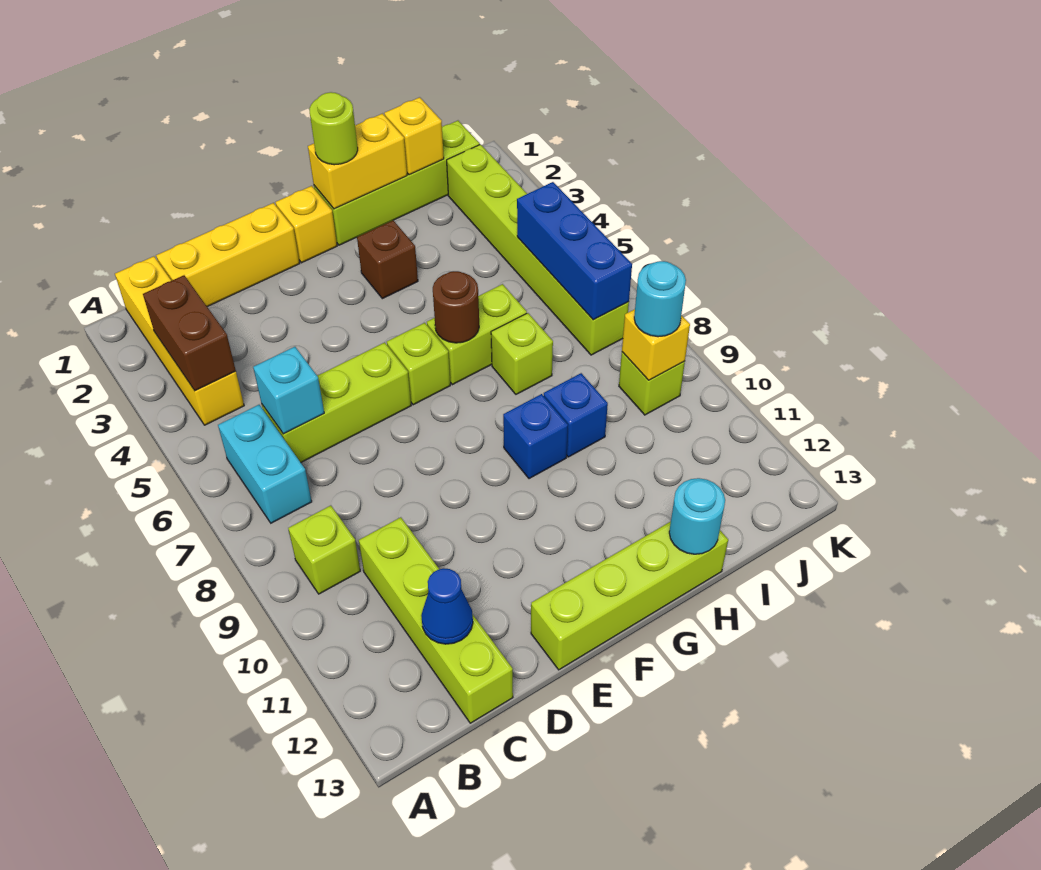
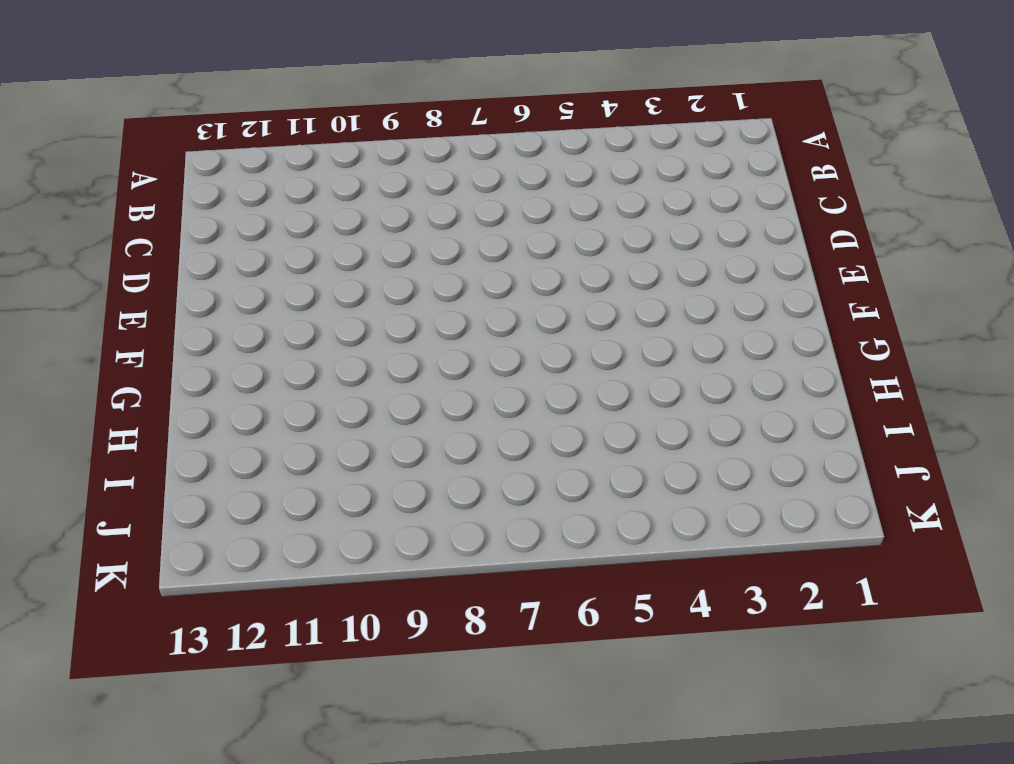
none -> yellow 1x4 brick [115,256,244,425]
none -> cyan 1x2 brick [218,405,312,523]
none -> lime 1x1 brick [288,506,360,594]

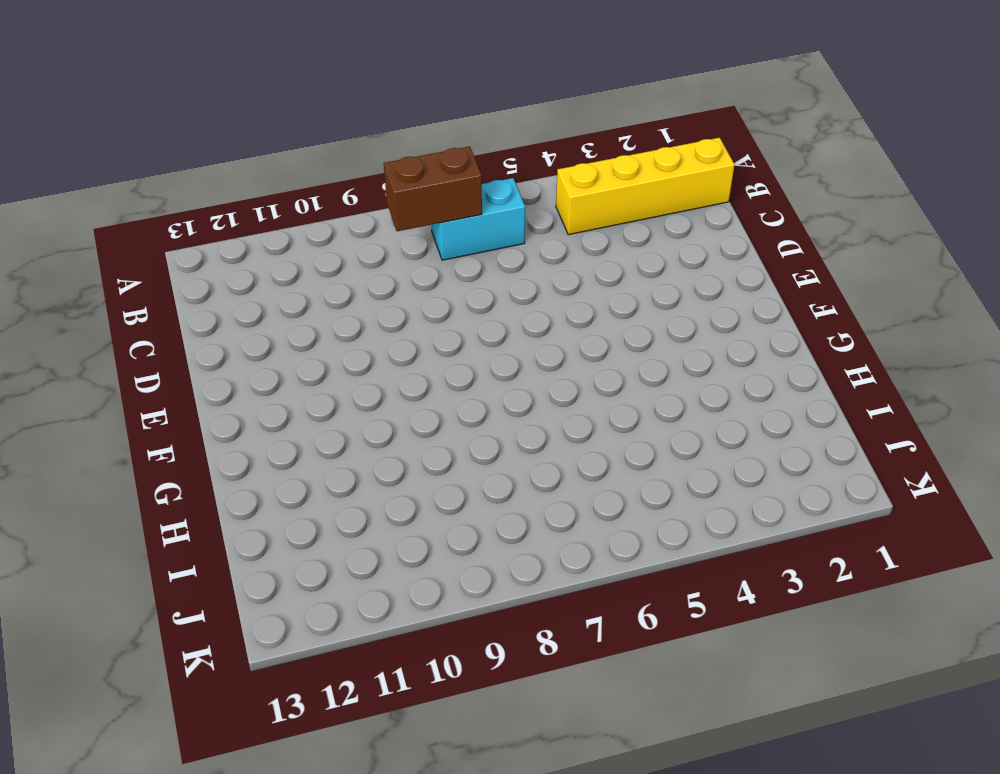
brown 1x2 brick [384,146,482,231] -> brown 1x2 brick moved to [143,275,236,391]
none -> lime 1x1 brick [288,506,360,594]
none -> yellow 1x3 brick [156,203,300,307]
none -> lime 1x3 brick [262,343,411,462]

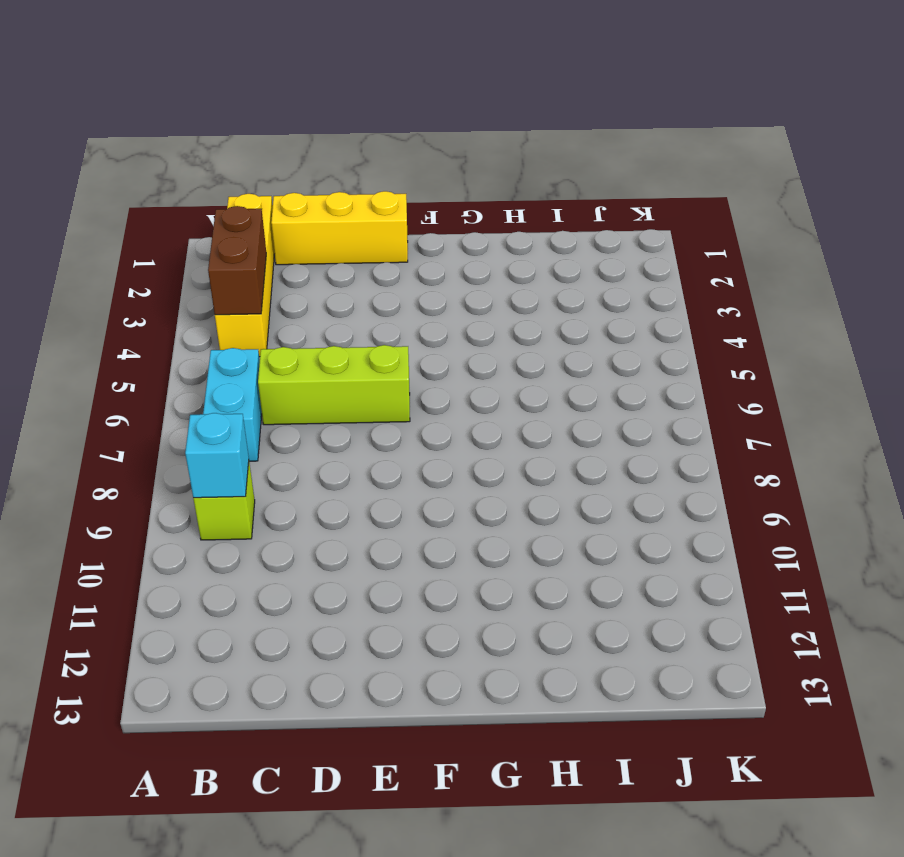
cyan 1x1 brick [185,413,249,498] -> cyan 1x1 brick moved to [253,347,324,434]
none -> lime 1x4 brick [359,517,513,723]
none -> lime 1x4 brick [531,522,728,670]
none -> yellow 1x1 brick [276,186,337,263]

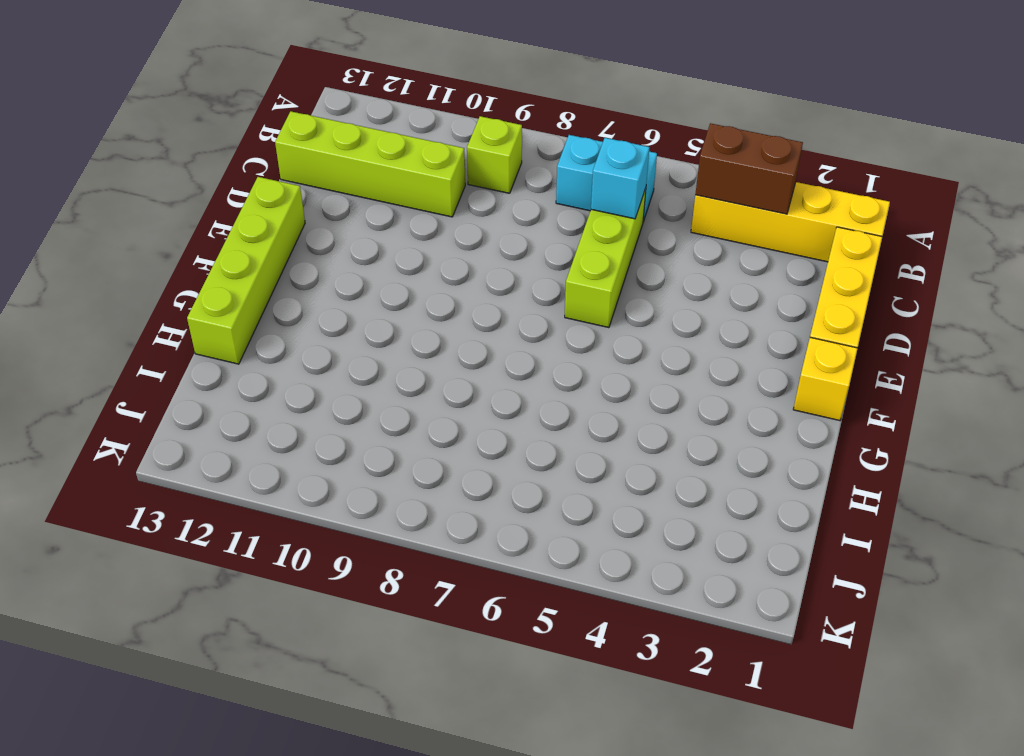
none -> lime 1x1 brick [387,323,450,405]
none -> lime 1x4 brick [314,121,480,245]
none -> brown 1x1 brick [357,220,418,299]

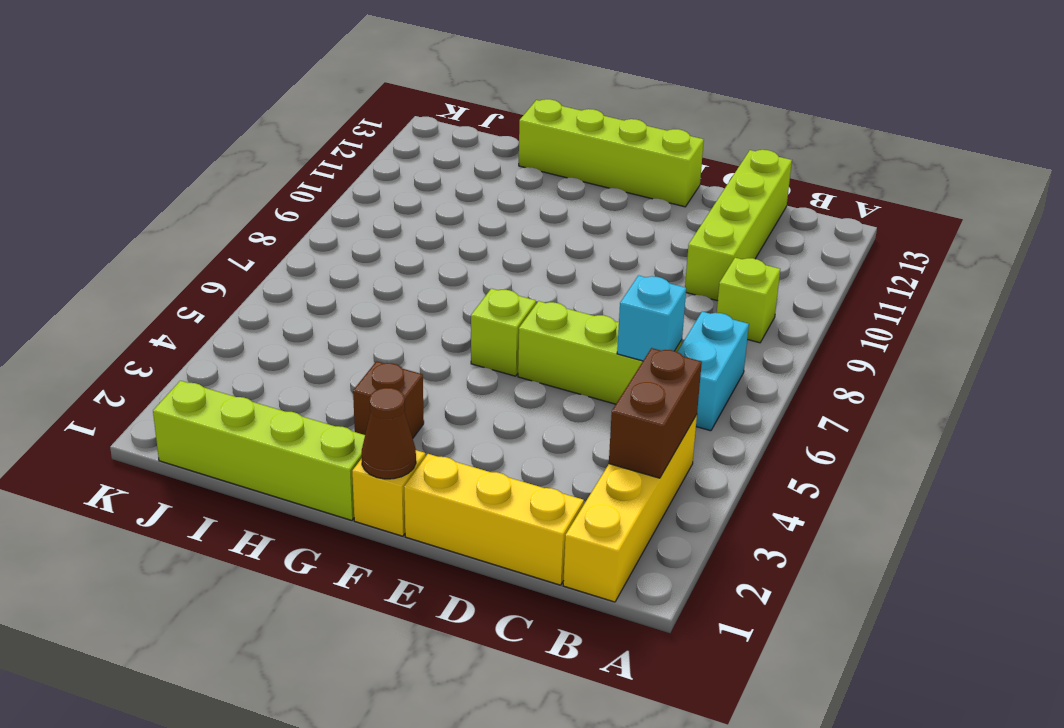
brown 1x1 cone [362,388,416,479] -> none
none -> lime 1x2 brick [427,284,527,385]
none -> blue 1x1 brick [503,394,568,479]
none -> lime 1x1 brick [491,313,553,394]

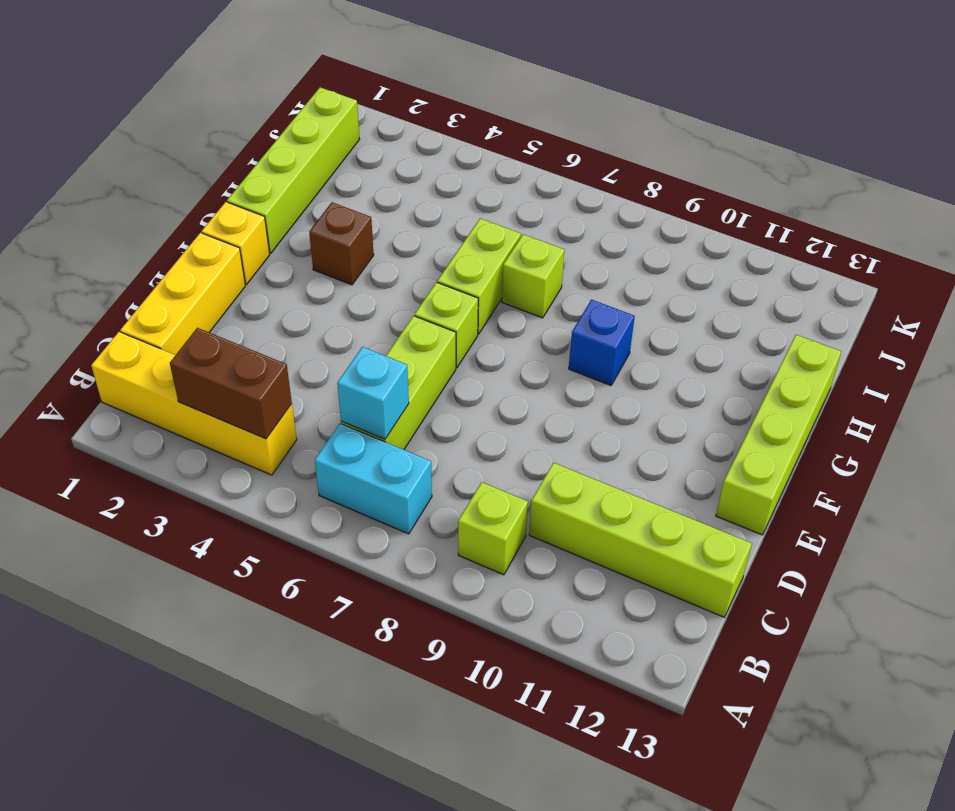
none -> blue 1x1 brick [544,373,608,457]
none -> lime 1x6 brick [447,145,629,355]
none -> lime 1x1 brick [619,352,685,415]

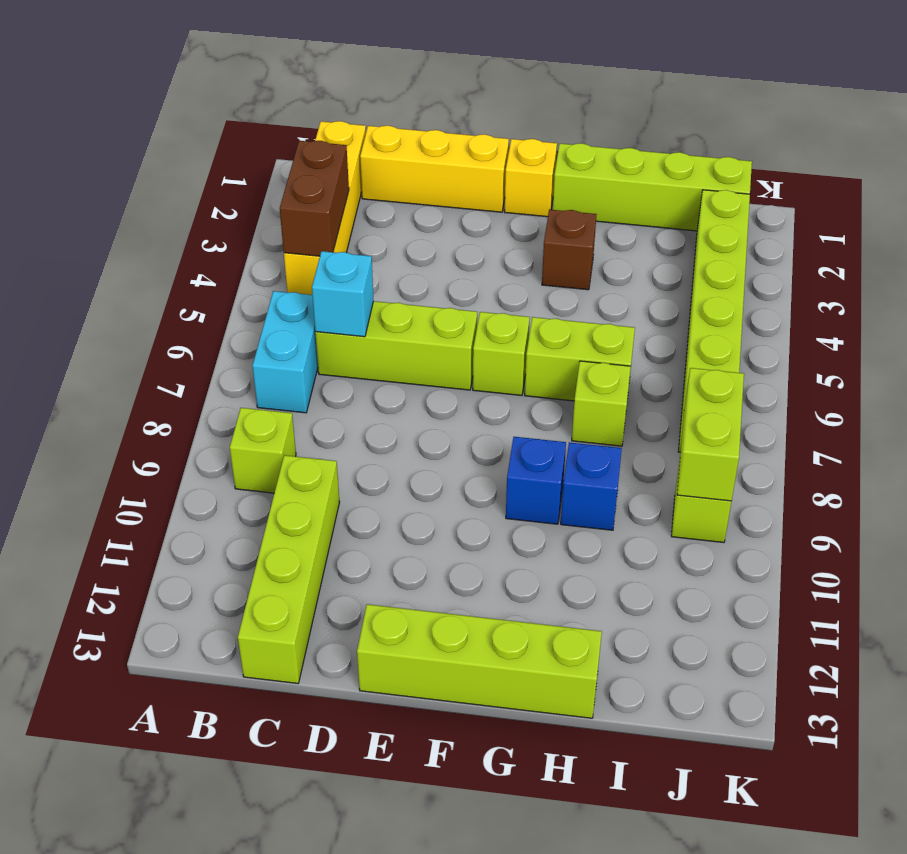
lime 1x2 brick [677,368,744,501] -> yellow 1x1 brick [622,309,690,380]
none -> blue 1x1 cone [421,569,473,644]
none -> yellow 1x2 brick [308,114,407,209]
none -> brown 1x1 round brick [433,271,479,343]

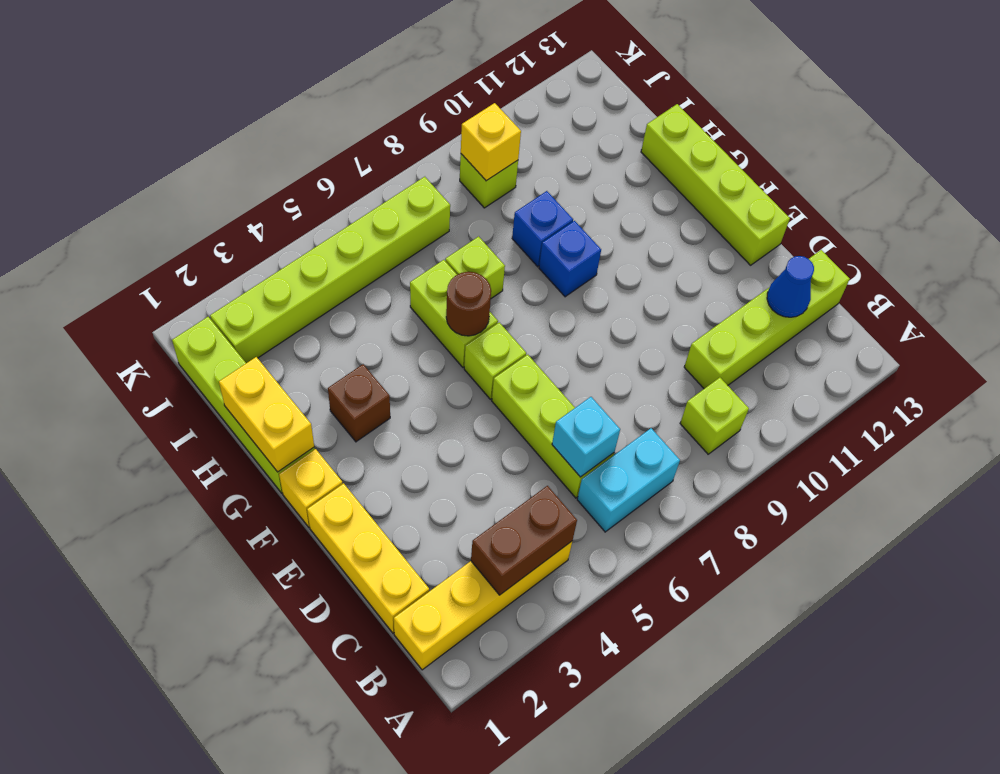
none -> cyan 1x1 round brick [669,478,725,554]
none -> yellow 1x1 brick [384,97,444,175]
none -> blue 1x3 brick [517,182,632,320]

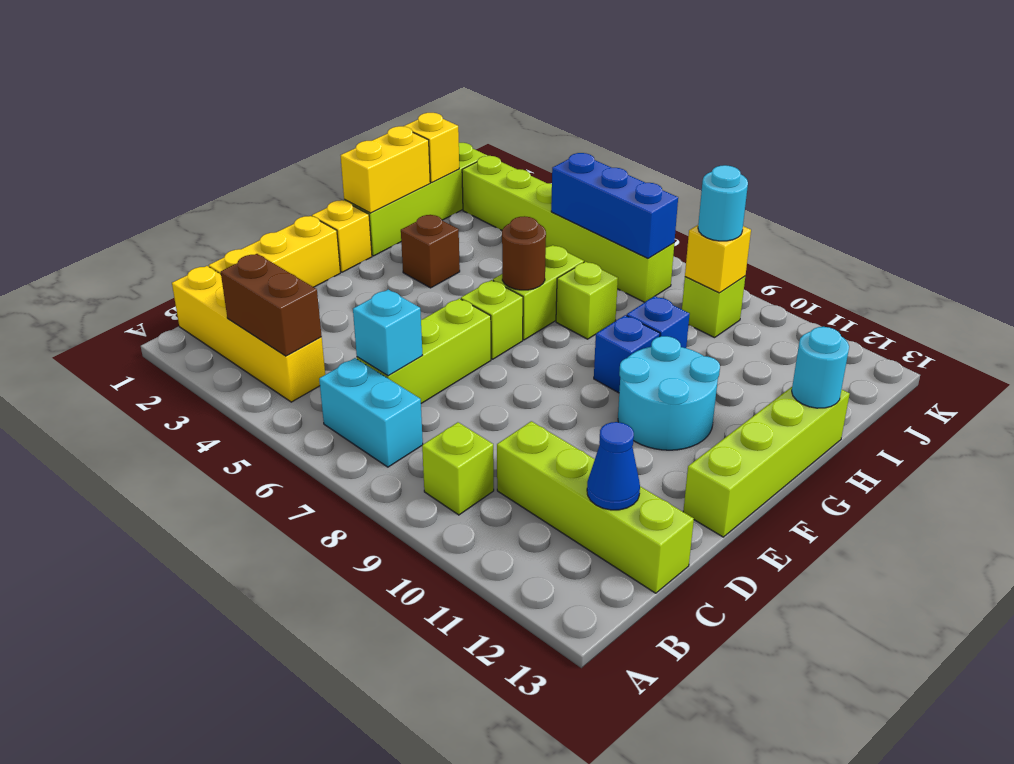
cyan 2x2 round brick [618,336,720,450] -> none
none -> lime 1x1 round brick [309,92,358,165]

